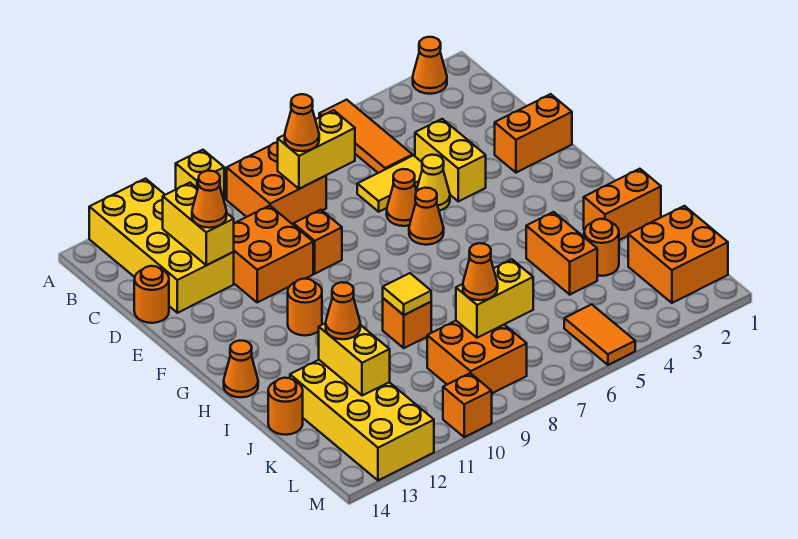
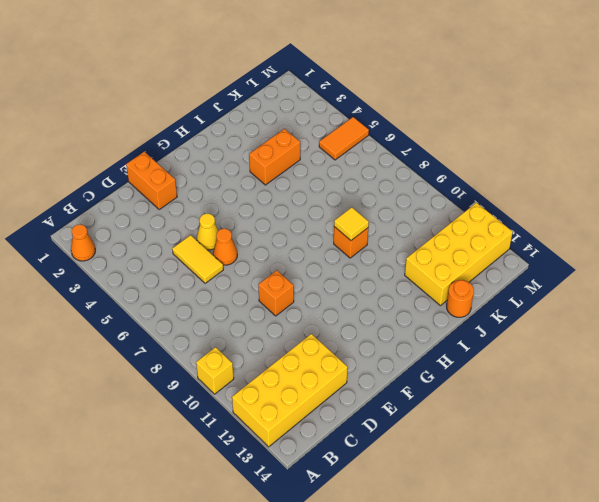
none -> orange 1x3 tile [319,100,412,173]
none -> orange 2x2 brick [227,142,326,224]
none -> yellow 1x2 brick [415,119,486,201]
none -> orange 2x2 brick [234,206,313,302]

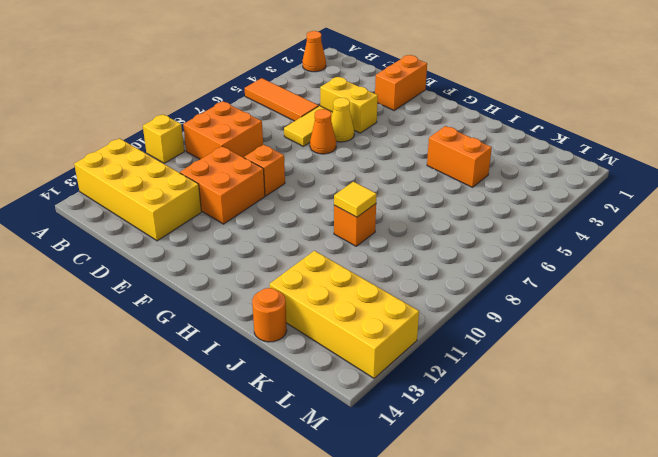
none -> orange 1x1 round brick [134,266,169,323]
none -> orange 1x1 cone [409,188,444,245]
none -> orange 1x1 round brick [288,279,322,336]
none -> orange 1x1 cone [224,341,258,397]

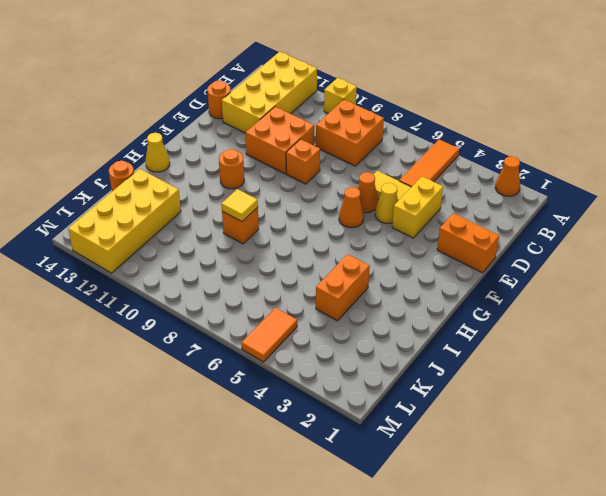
yellow 1x1 cone [146,133,170,172] -> orange 1x1 cone [224,341,258,397]
none -> orange 1x2 brick [584,169,661,240]
none -> orange 1x1 round brick [584,219,619,276]
none -> orange 2x2 brick [628,206,728,303]
none -> orange 2x2 brick [427,321,527,393]

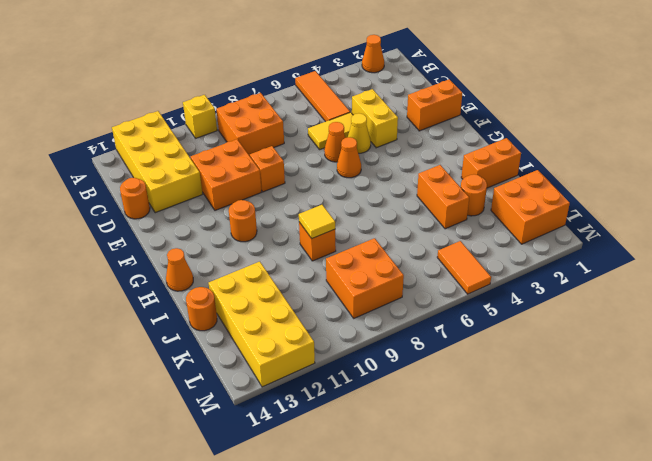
none -> orange 1x1 brick [443,373,492,437]
none -> yellow 1x2 brick [278,110,355,189]
none -> yellow 1x2 brick [163,183,234,265]
none -> yellow 1x2 brick [319,323,390,396]

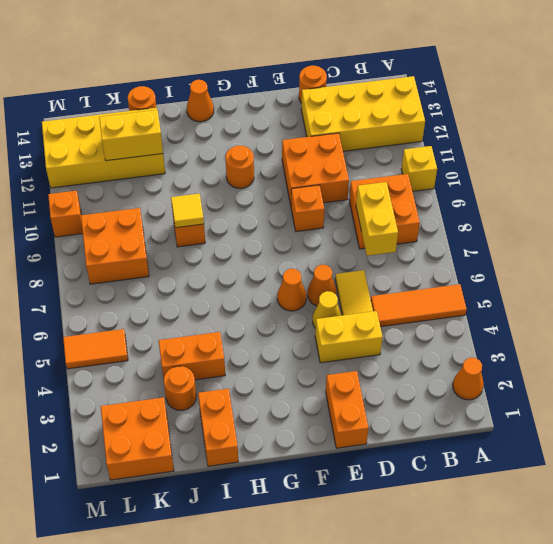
none -> yellow 1x2 brick [163,183,234,265]
none -> yellow 1x2 brick [456,259,533,338]
none -> orange 1x1 cone [285,94,319,151]
none -> orange 1x1 cone [192,171,227,228]

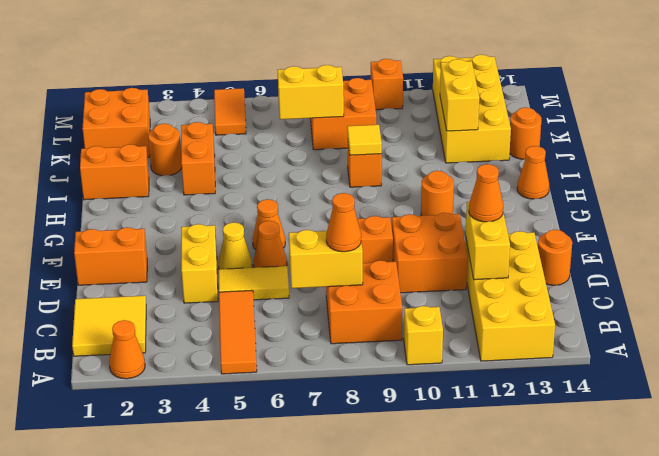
yellow 2x2 tile [72,296,146,356] -> none
none -> orange 1x1 cone [326,282,360,339]
none -> orange 1x1 cone [463,243,498,300]

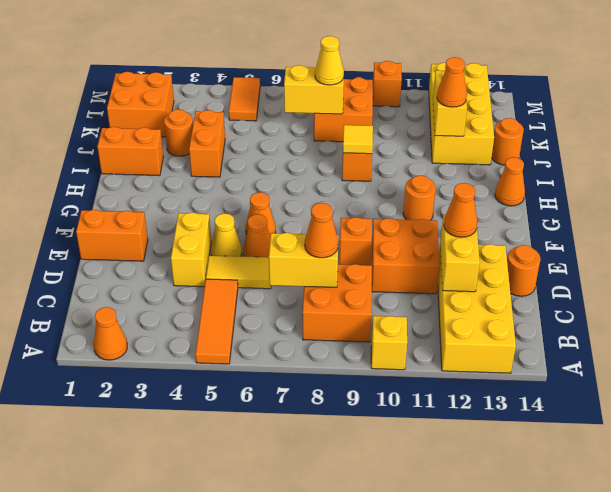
yellow 1x1 cone [315,36,344,85] -> orange 1x1 cone [463,243,498,300]

